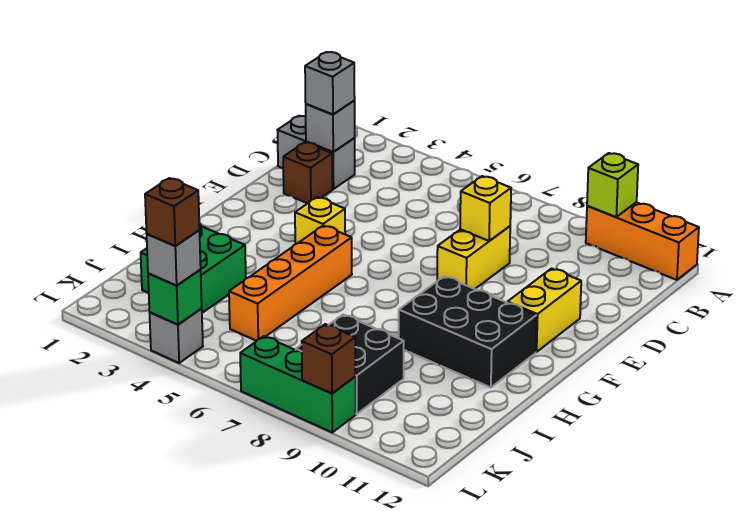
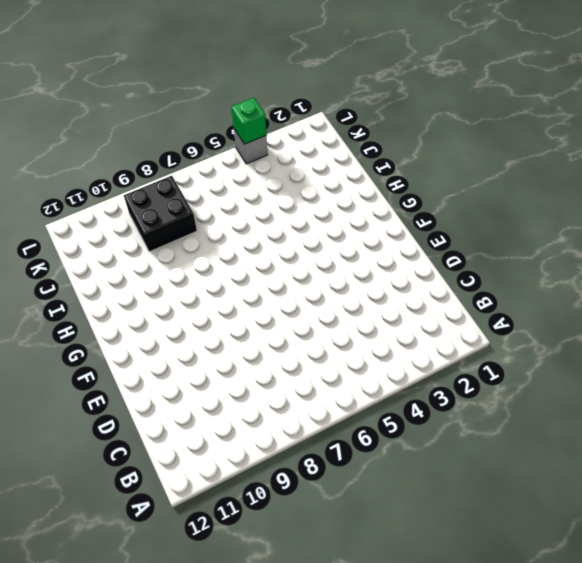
none -> orange 1x3 brick [586,202,699,280]
none -> grey 1x2 brick [277,116,355,189]
none -> brown 1x1 brick [283,142,332,203]

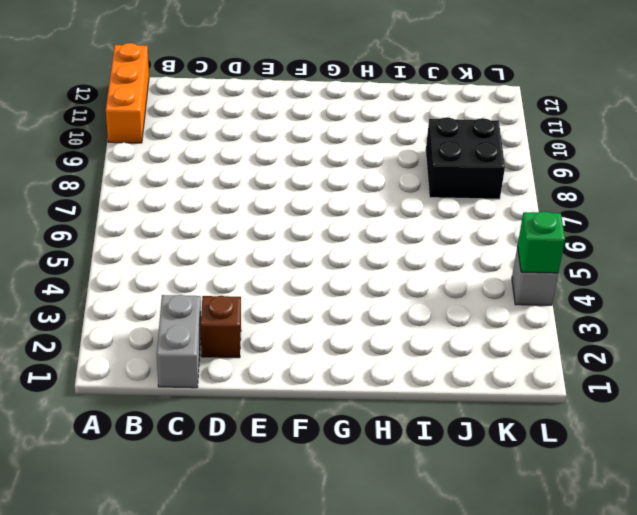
none -> yellow 1x2 brick [437,226,510,289]
none -> yellow 1x2 brick [508,269,581,352]
none -> yellow 1x1 brick [295,197,345,244]

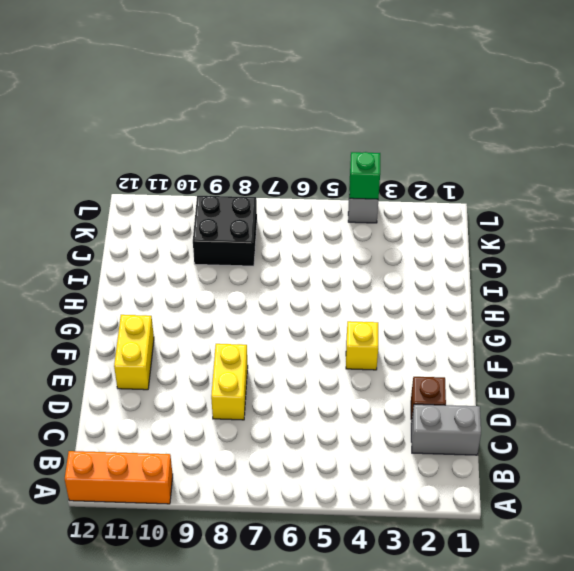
none -> orange 1x4 brick [229,226,352,341]
none -> black 2x3 brick [399,276,536,388]
none -> green 2x2 brick [141,224,246,313]

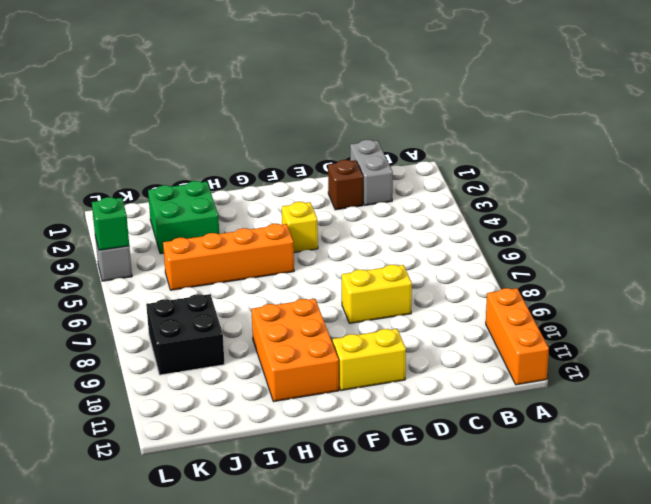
orange 2x3 brick [251,299,339,402] -> black 2x3 brick [399,276,536,388]
none -> green 1x3 brick [240,336,356,432]
none -> lime 1x1 brick [587,153,638,217]
none -> grey 1x1 brick [306,101,355,152]

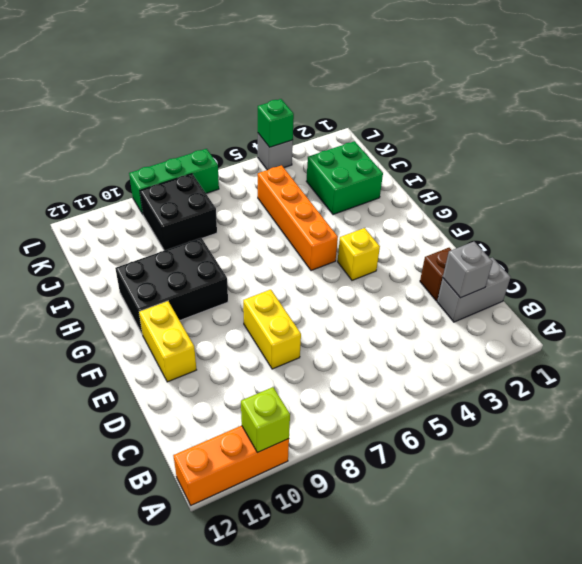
none -> yellow 1x1 brick [460,176,511,241]
none -> brown 1x1 brick [301,324,356,393]
none -> grey 1x1 brick [305,52,355,114]

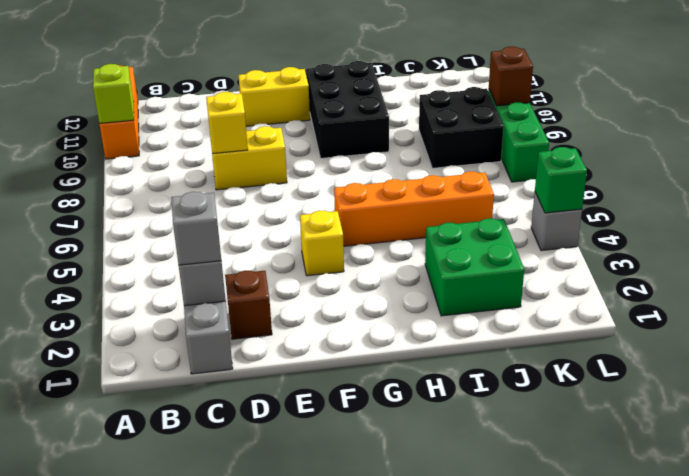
none -> grey 1x1 brick [147,230,201,286]
none -> brown 1x1 brick [145,178,199,246]

